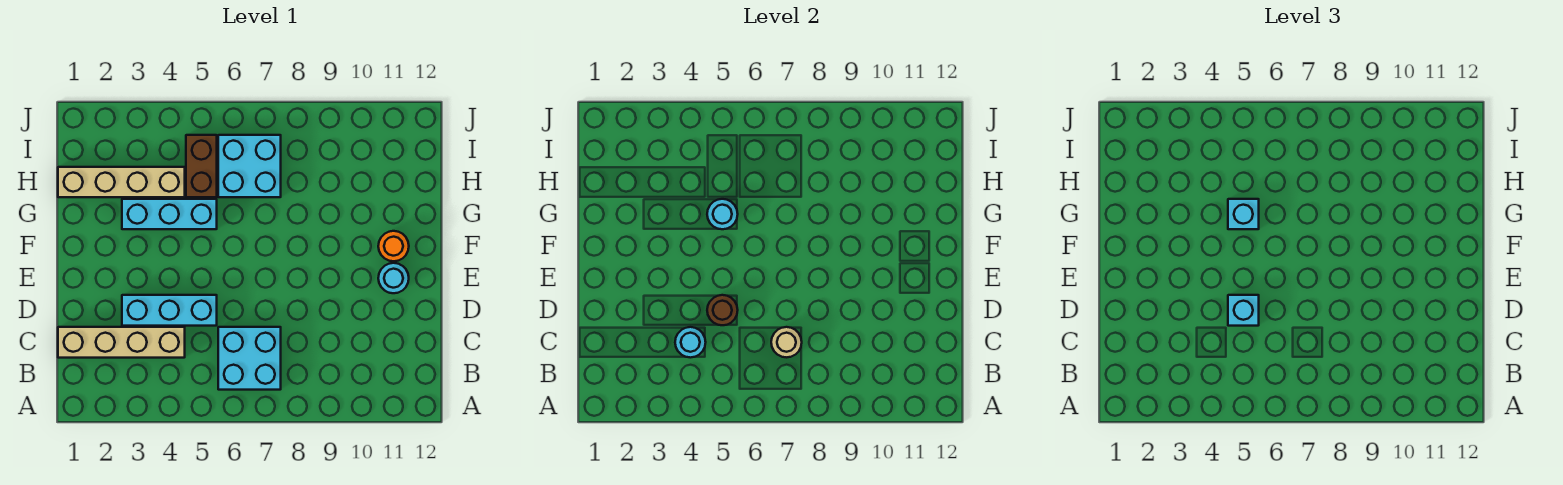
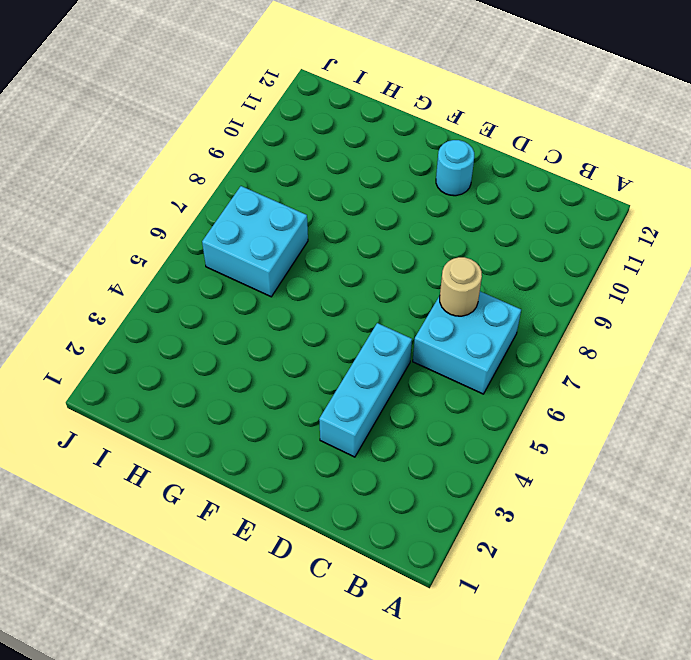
none -> tan 1x4 brick [58,327,185,358]
none -> orange 1x1 round brick [378,231,409,261]
none -> cyan 1x3 brick [122,199,217,229]

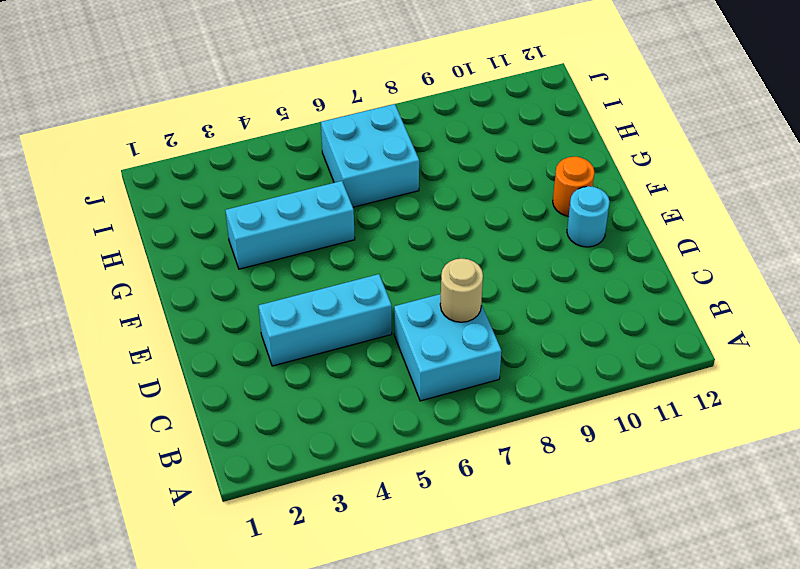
none -> tan 1x4 brick [58,327,185,358]
none -> tan 1x4 brick [58,167,185,197]
none -> brown 1x2 brick [186,135,217,197]

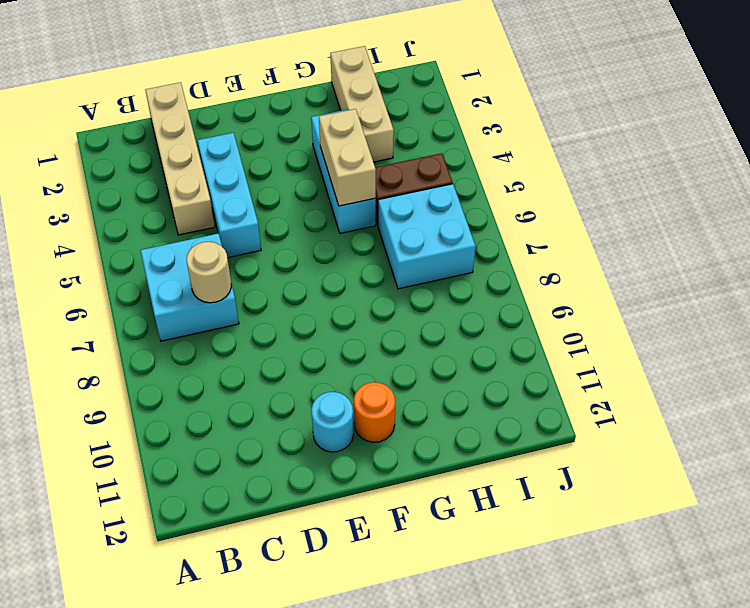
tan 1x2 brick [319,109,376,206] -> cyan 1x1 round brick [707,199,738,229]
tan 1x3 brick [330,46,394,162] -> tan 1x4 brick [58,167,185,197]
none -> cyan 1x1 round brick [675,327,706,358]
none -> brown 1x1 round brick [707,295,738,325]
none -> cyan 1x1 brick [1228,295,1259,326]

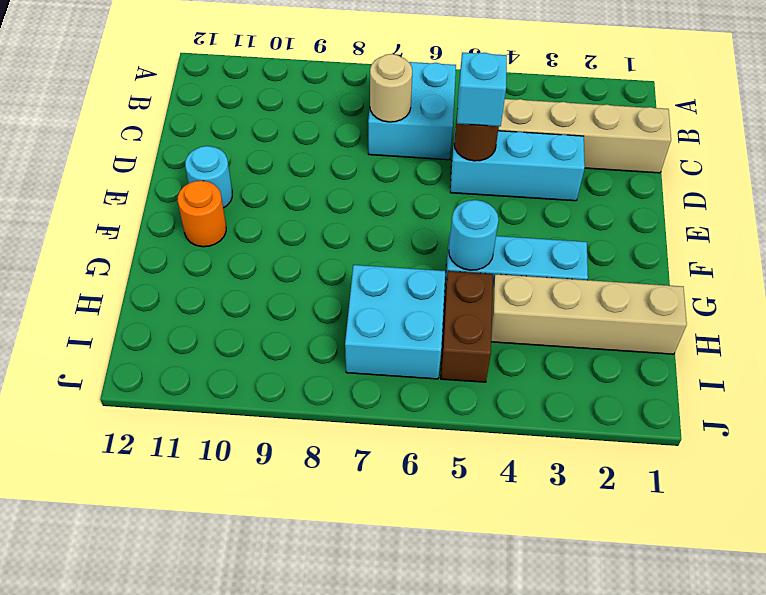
none -> cyan 1x1 round brick [675,327,706,358]
none -> cyan 1x1 brick [1228,199,1259,229]

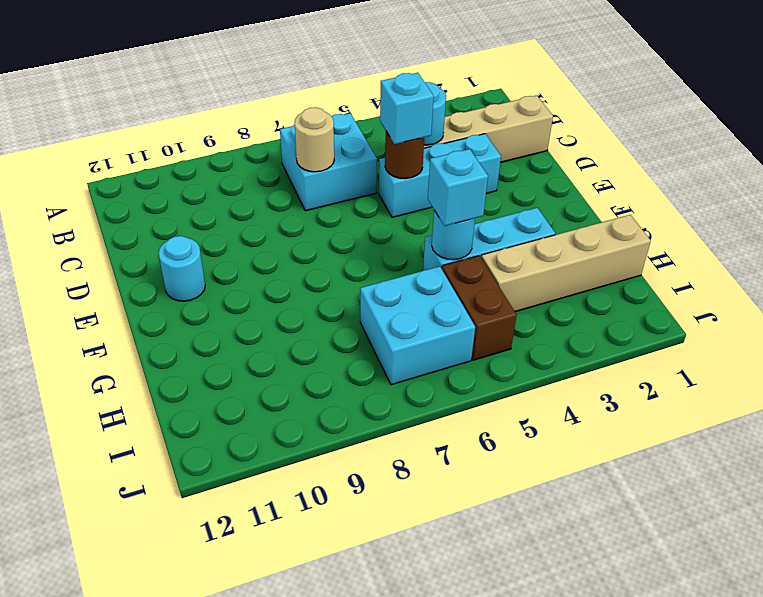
none -> orange 1x1 round brick [378,231,409,261]

